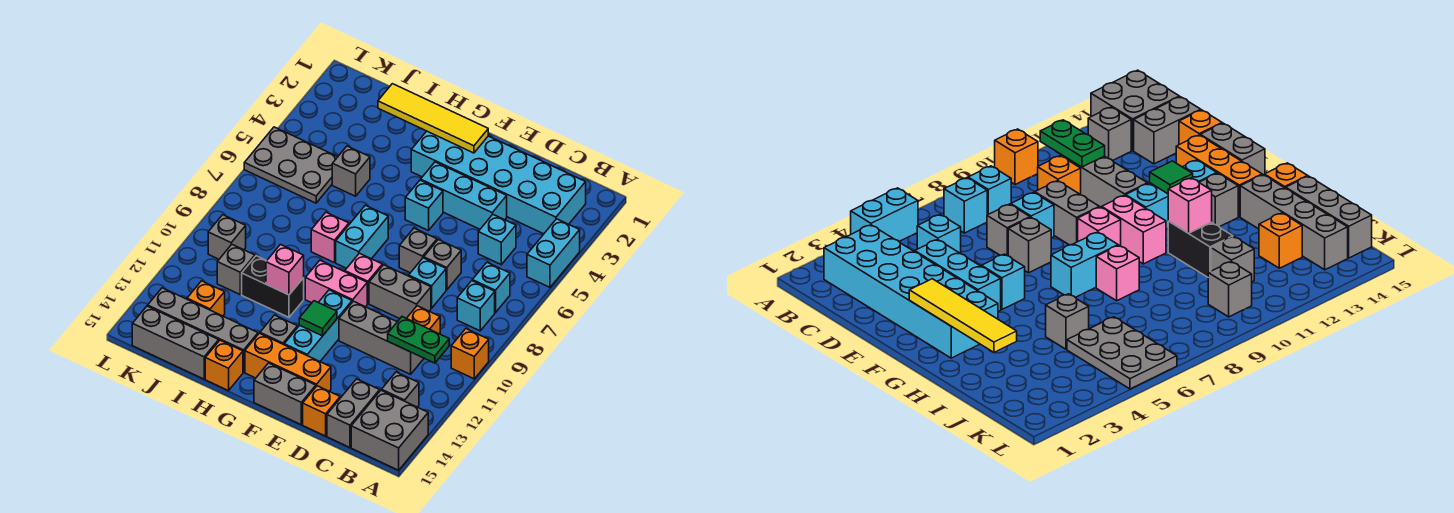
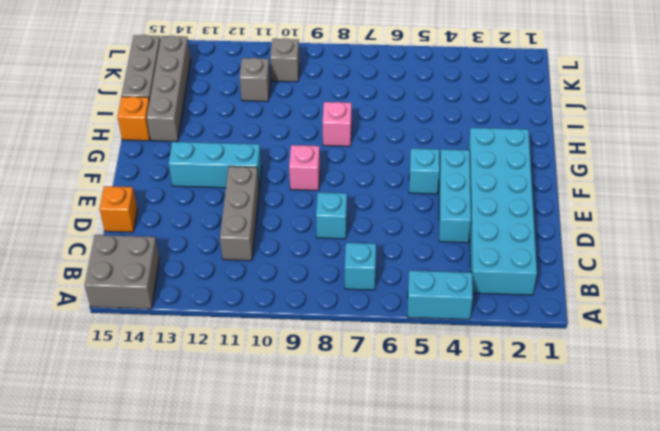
none -> orange 1x1 brick [451,329,489,379]
none -> cyan 1x1 brick [457,281,495,331]
none -> grey 1x1 brick [382,372,419,407]
none -> cyan 1x1 brick [478,215,516,265]

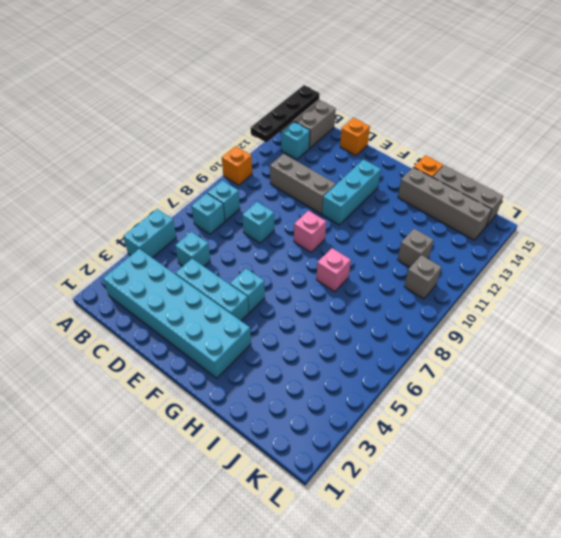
black 1x4 plate [251,85,320,142] -> none
cyan 1x1 brick [281,122,310,159] -> grey 1x1 brick [382,372,419,407]
none -> orange 1x1 brick [407,306,440,334]
none -> grey 1x2 brick [327,379,380,447]
none -> grey 1x1 brick [424,240,461,290]
none -> grey 1x2 brick [369,265,431,319]

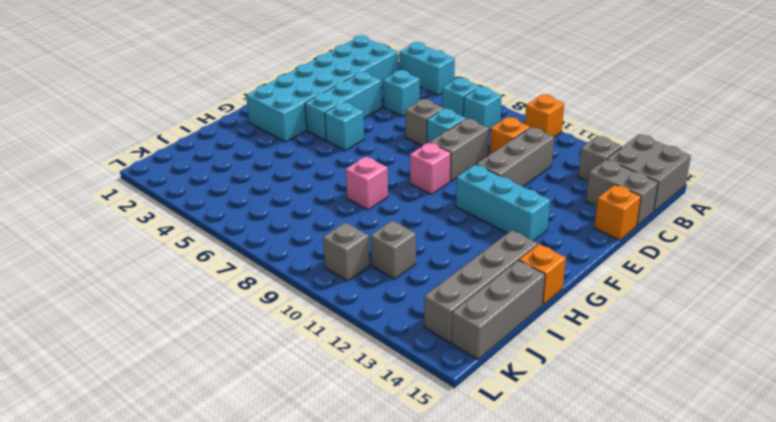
none -> grey 1x1 brick [399,228,437,273]
none -> orange 1x3 brick [245,333,331,391]
none -> grey 1x2 brick [254,363,316,425]
none -> pink 1x2 brick [305,260,367,307]

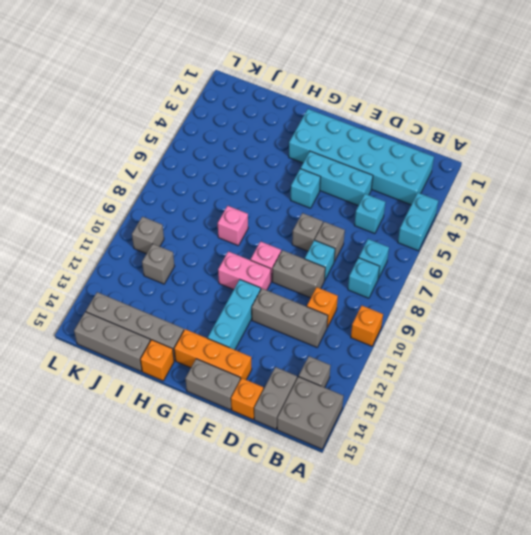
none -> cyan 1x2 brick [336,205,388,268]
none -> grey 1x1 brick [260,315,298,345]
none -> black 1x2 brick [242,256,304,317]
none -> grey 1x1 brick [332,146,370,196]

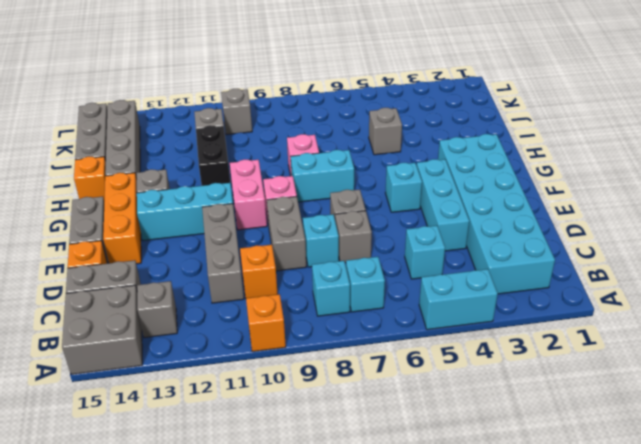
none -> grey 2x3 plate [244,127,337,203]
none -> orange 1x1 brick [187,281,225,316]
none -> green 1x2 plate [388,317,449,363]
none -> yellow 1x4 tile [378,84,488,153]

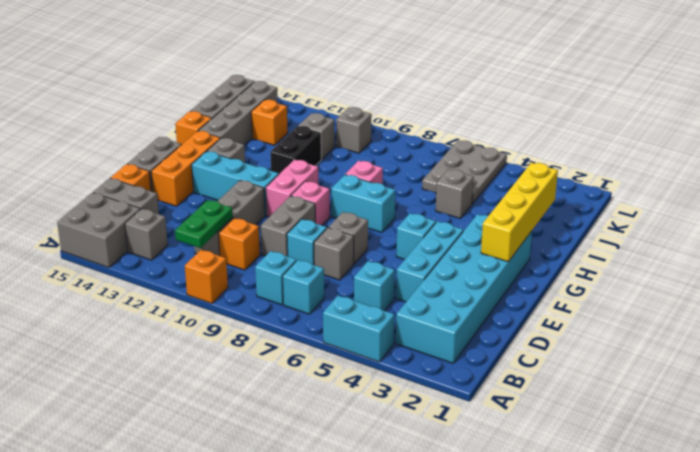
yellow 1x4 brick [481,163,558,262] -> yellow 1x4 tile [378,84,488,153]
none -> green 1x1 tile [299,301,337,336]
none -> pink 1x1 brick [266,245,304,295]

